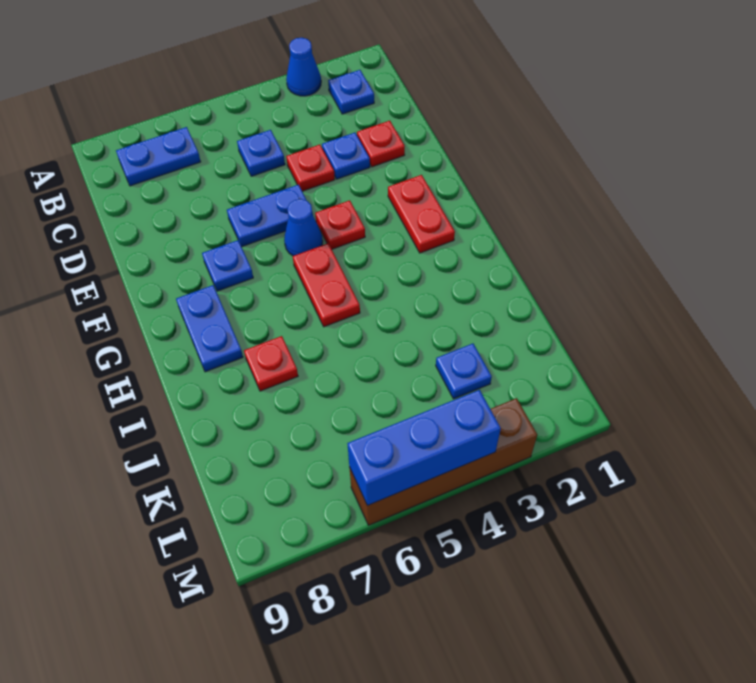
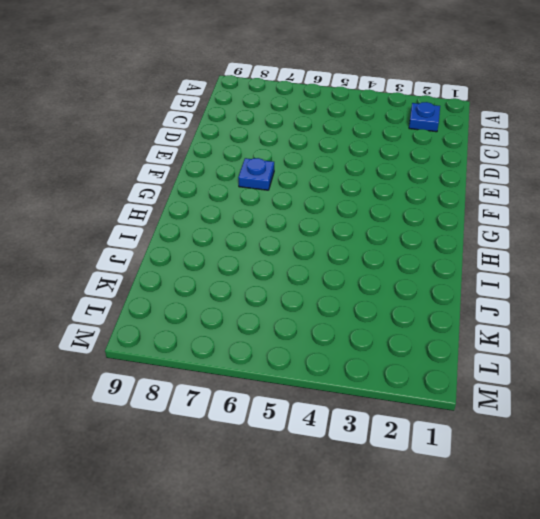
none -> blue 1x1 cone [286,38,321,96]
none -> blue 1x2 plate [116,127,201,186]
none -> blue 1x1 plate [237,130,285,176]

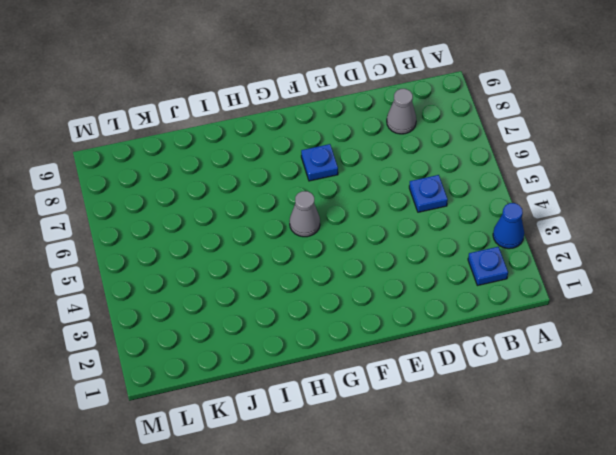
grey 1x1 cone [387,89,416,134] -> none
grey 1x1 cone [290,191,320,237] -> red 1x2 plate [293,244,360,327]
none -> blue 1x2 plate [116,127,201,186]
none -> red 1x1 plate [357,121,405,167]
none -> blue 1x1 plate [322,133,370,179]

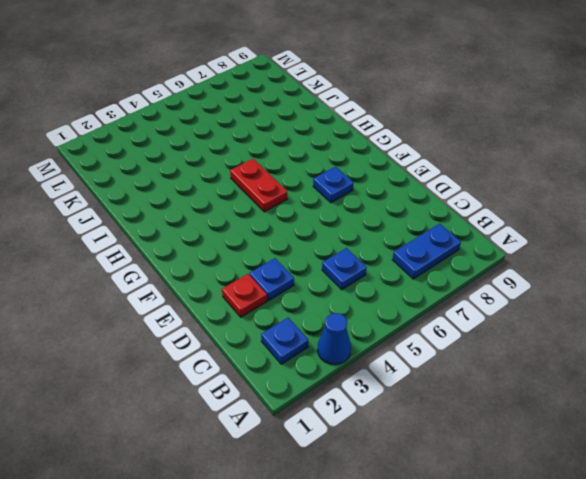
none -> red 1x1 plate [286,145,335,191]
none -> blue 1x2 plate [227,185,313,247]
none -> red 1x2 plate [388,175,455,253]

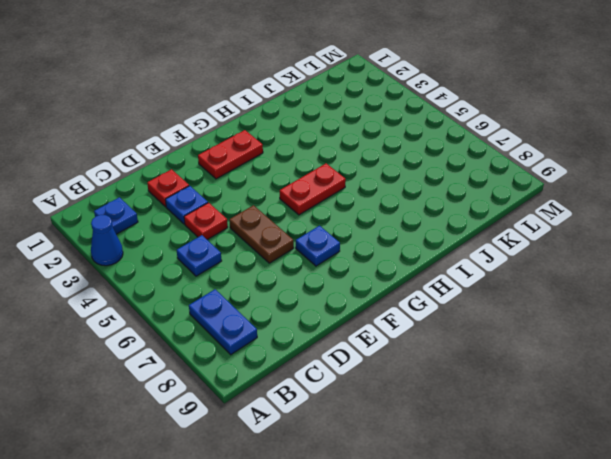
brown 1x2 plate [229,205,294,263] -> blue 1x2 plate [227,185,313,247]
none -> red 1x1 plate [315,200,365,249]
none -> blue 1x1 cone [284,199,323,256]
none -> blue 1x2 plate [176,285,243,372]

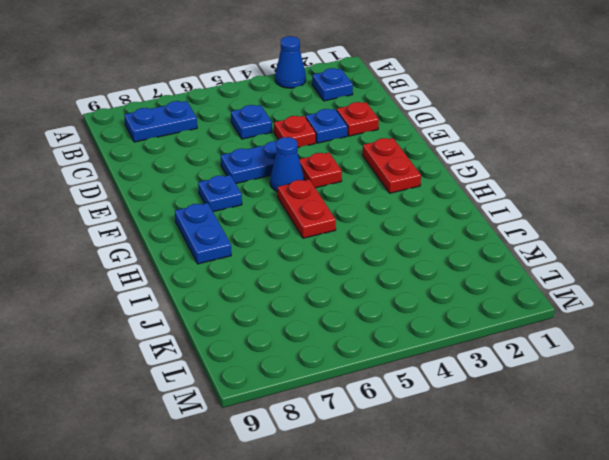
none -> red 1x1 plate [244,336,298,391]
none -> blue 1x1 plate [436,344,492,399]
none -> brown 1x4 brick [349,398,537,525]

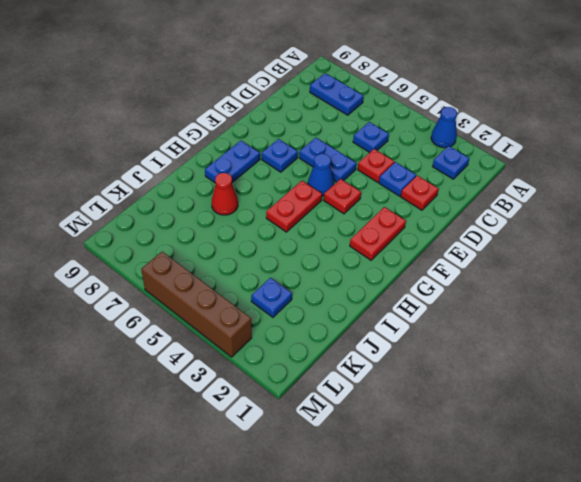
red 1x1 cone [212,173,238,215] -> red 1x1 plate [244,336,298,391]
none -> blue 1x3 brick [347,390,501,506]

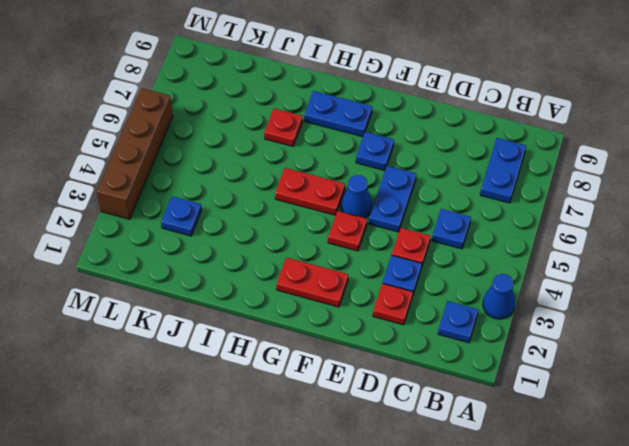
none -> blue 1x3 brick [347,390,501,506]

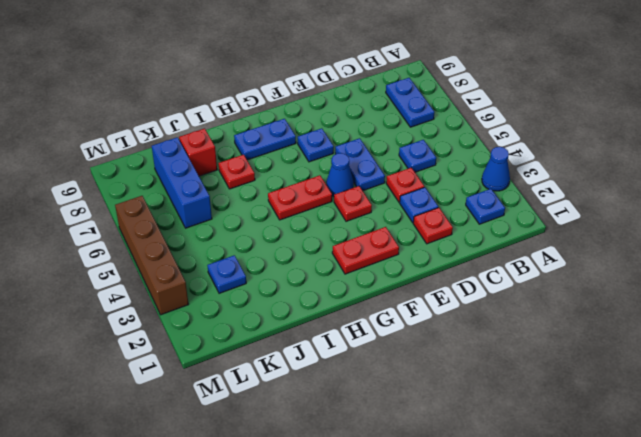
red 1x1 brick [179,128,217,176] -> none
blue 1x3 brick [152,137,212,228] -> blue 1x3 brick moved to [347,390,501,506]

